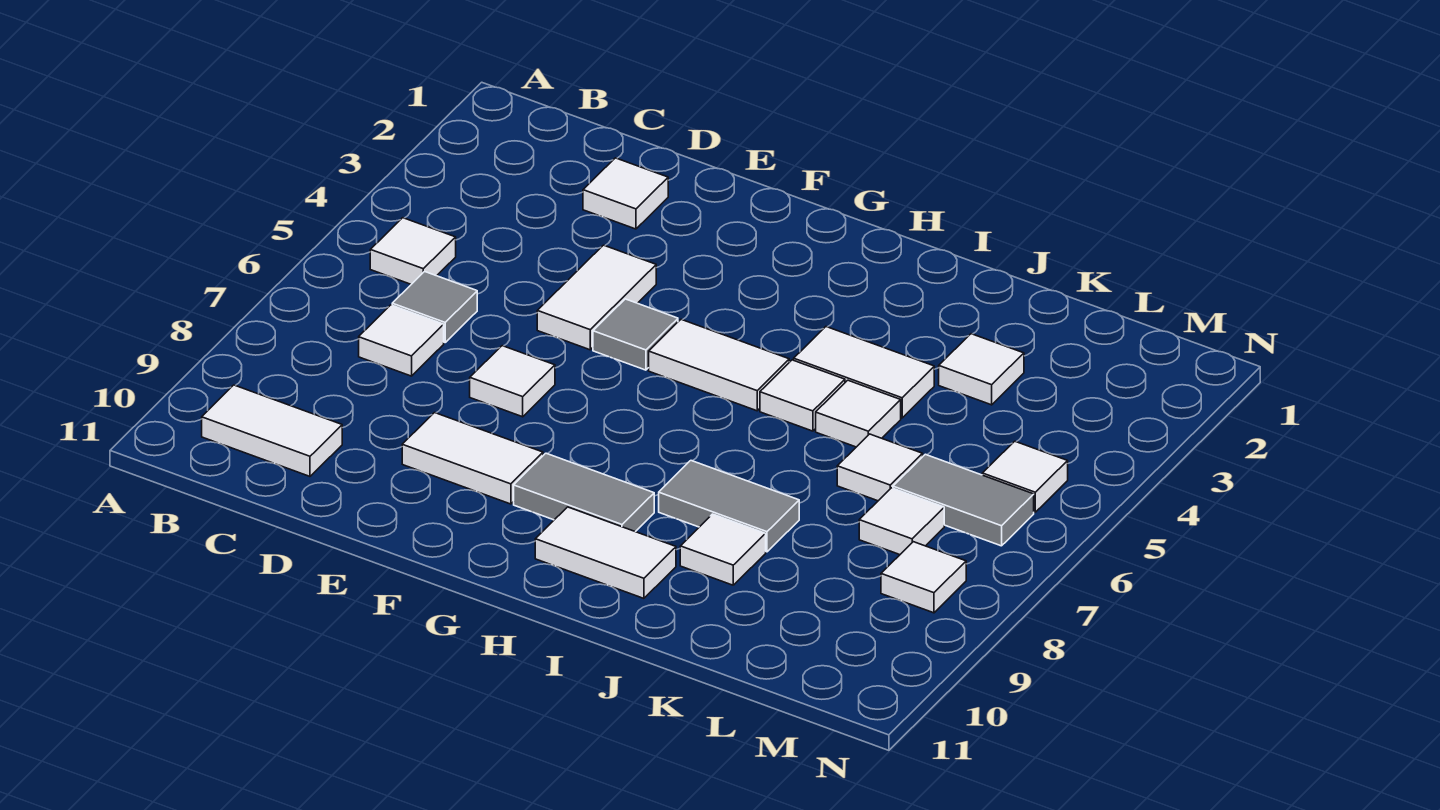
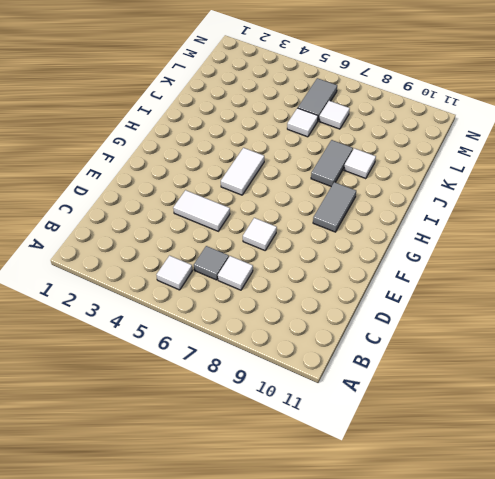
none -> white 1x2 tile [202,385,342,476]
none -> white 1x1 tile [583,158,668,229]
none -> white 1x2 tile [402,413,543,504]

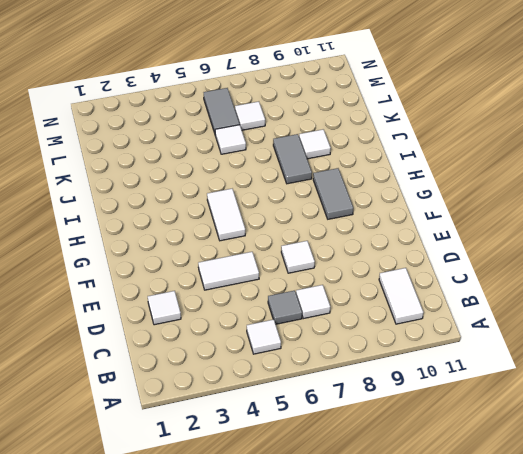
none -> white 1x2 tile [402,413,543,504]
none -> grey 1x1 tile [593,299,678,370]
none -> white 1x2 tile [535,507,676,598]

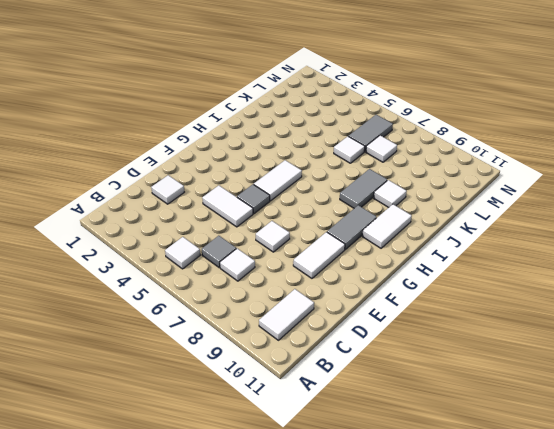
none -> white 1x2 tile [794,327,934,418]
none -> white 1x1 tile [760,360,845,431]
none -> white 1x1 tile [816,380,901,447]

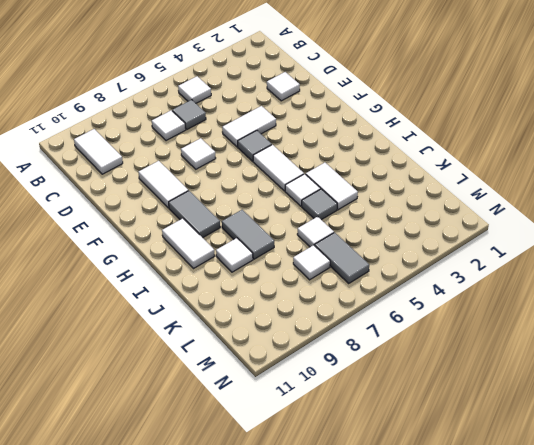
grey 1x1 tile [302,189,337,220] -> white 1x1 tile [816,380,901,447]
none -> white 1x1 tile [939,334,1024,405]
none -> white 1x1 tile [982,441,1068,512]
none -> white 1x1 tile [881,542,966,613]

